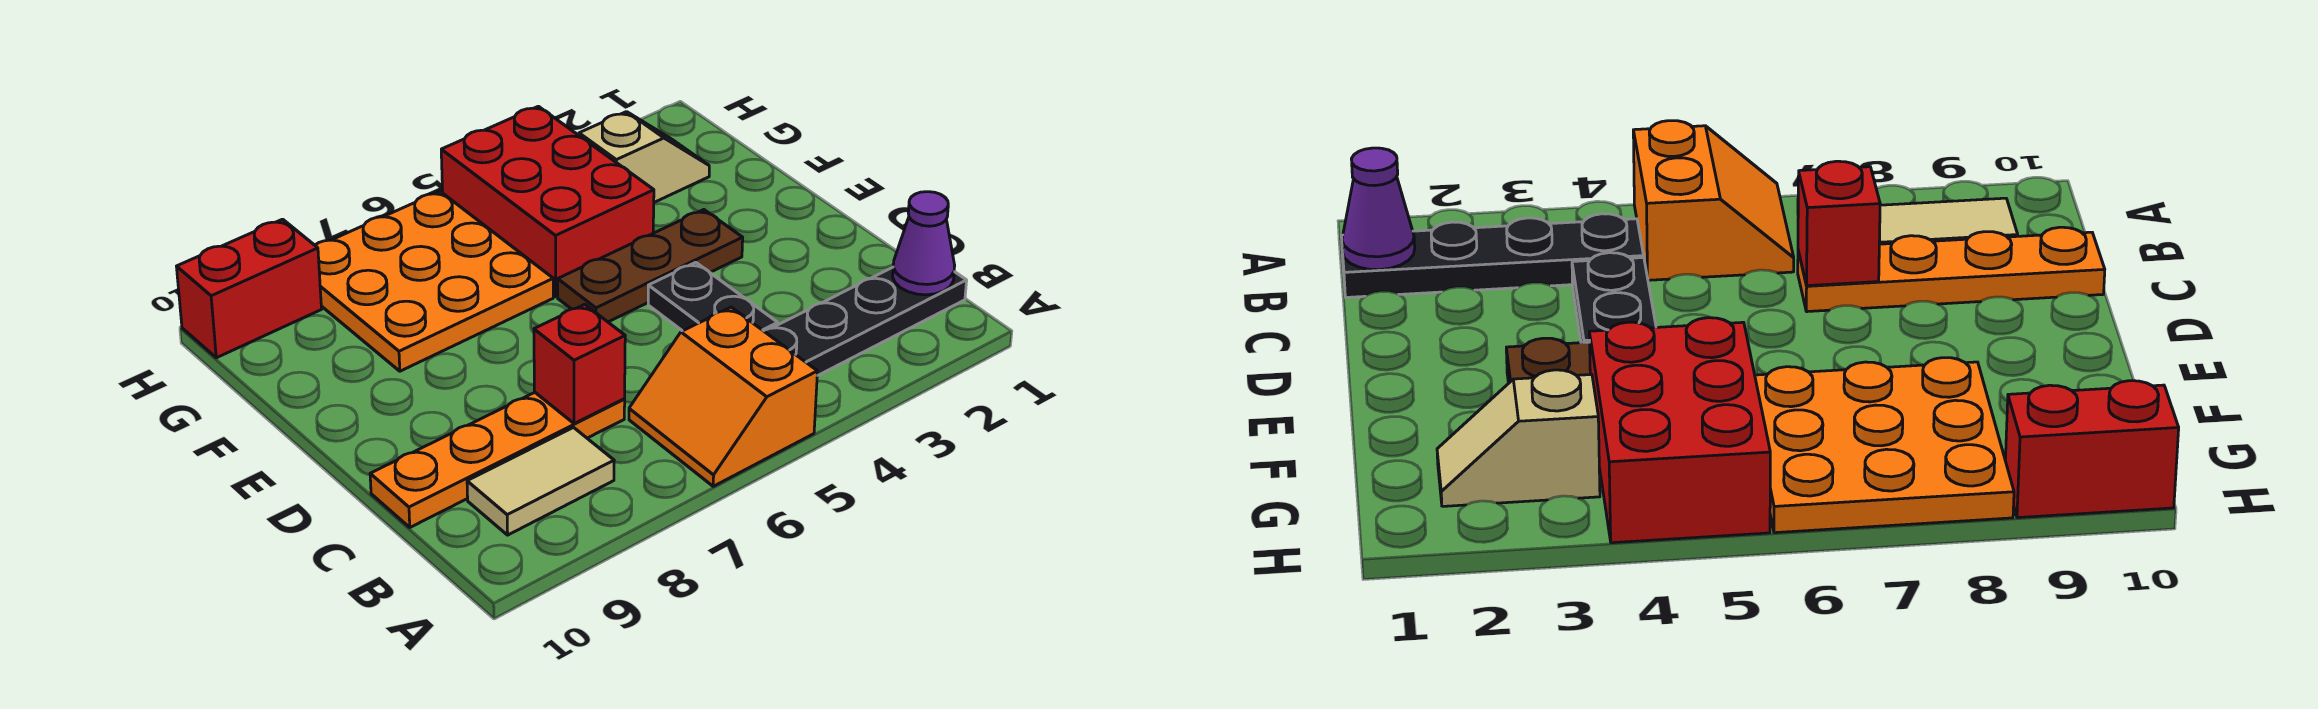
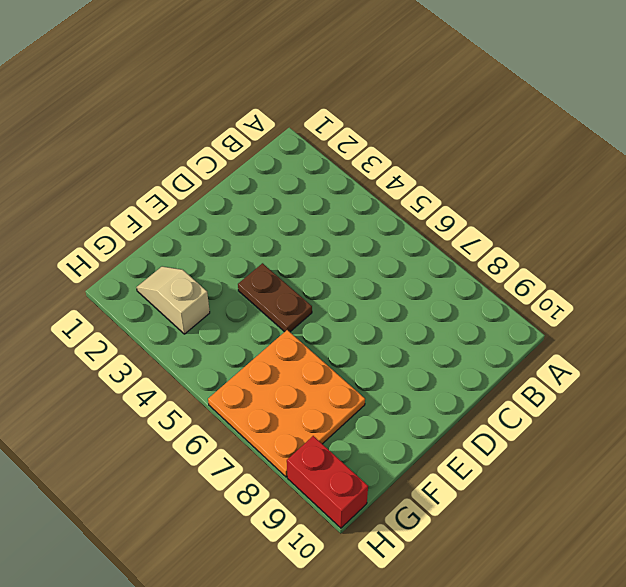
brown 1x2 plate [238,263,312,332] -> brown 1x3 plate [558,210,743,322]
none -> orange 2x2 slope [629,307,817,486]
none -> black 1x4 plate [764,267,967,376]
none -> tan 1x2 tile [467,428,614,535]

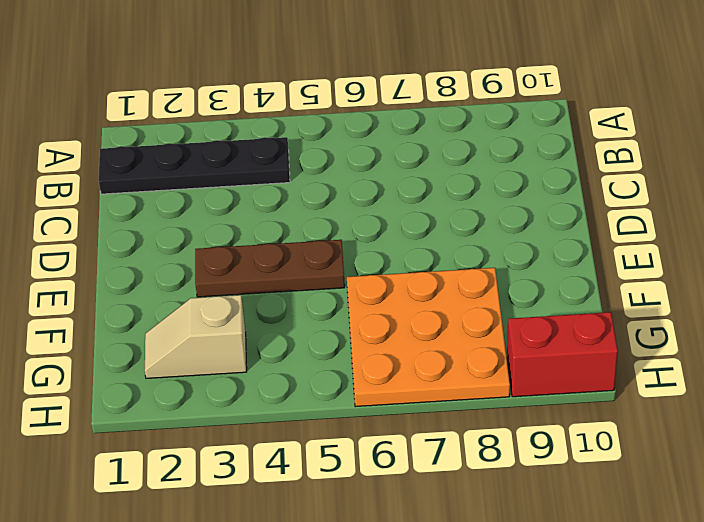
none -> orange 2x2 slope [629,307,817,486]
none -> tan 1x2 tile [467,428,614,535]
none -> black 1x2 plate [648,262,778,331]

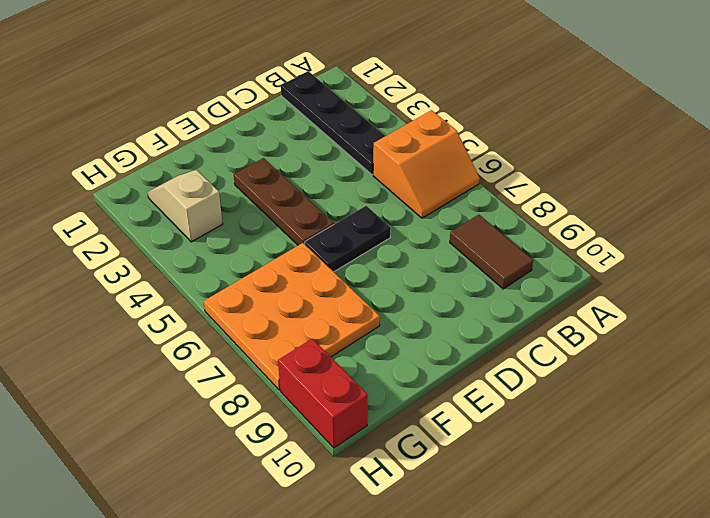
brown 1x2 tile [450,215,533,289] -> tan 1x2 tile [467,428,614,535]
black 1x2 plate [305,206,391,272] -> black 1x2 plate moved to [648,262,778,331]
none -> orange 1x4 plate [370,393,625,527]
none -> red 2x3 brick [441,106,654,297]
none -> purple 1x1 cone [893,192,955,295]

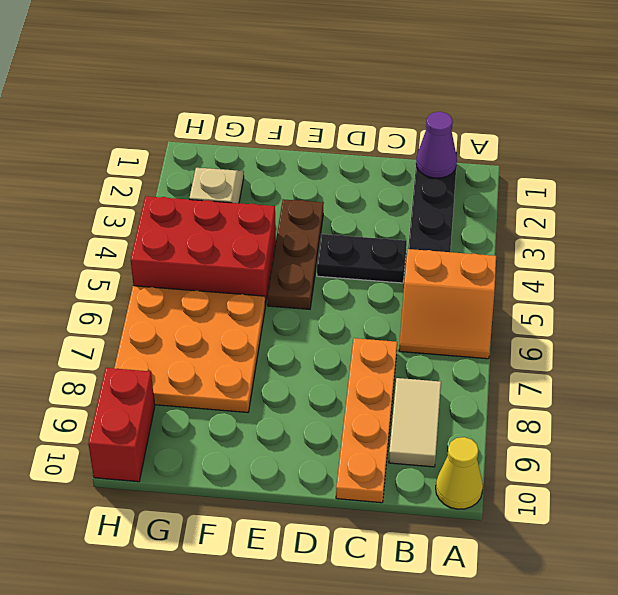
yellow 1x1 cone [436,437,483,509] -> none
none -> red 1x1 brick [534,304,625,424]

